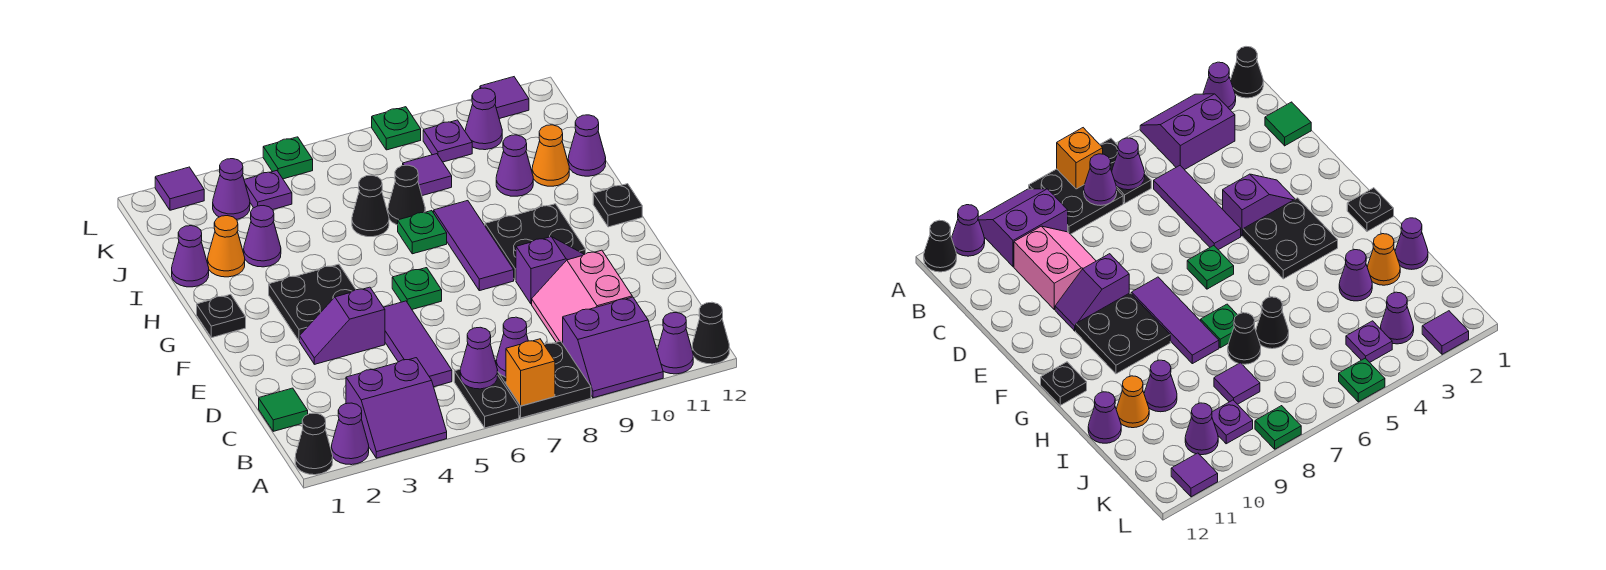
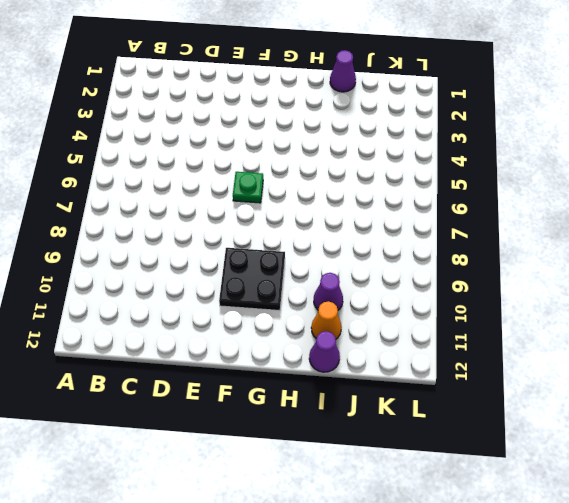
none -> black 1x1 cone [295,413,333,475]
none -> purple 1x1 cone [331,403,369,465]
none -> purple 2x2 slope [346,358,447,458]
none -> black 1x2 plate [454,369,519,428]

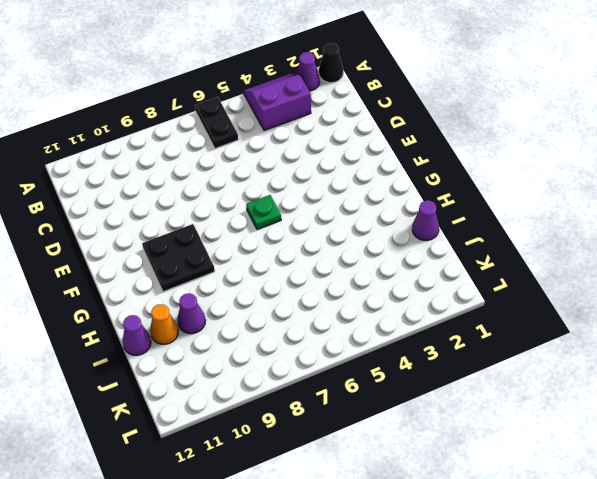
none -> black 2x2 plate [495,341,591,418]
none -> purple 2x2 slope [563,297,663,398]
none -> purple 1x1 cone [657,313,693,374]
none -> black 1x1 cone [692,302,729,364]

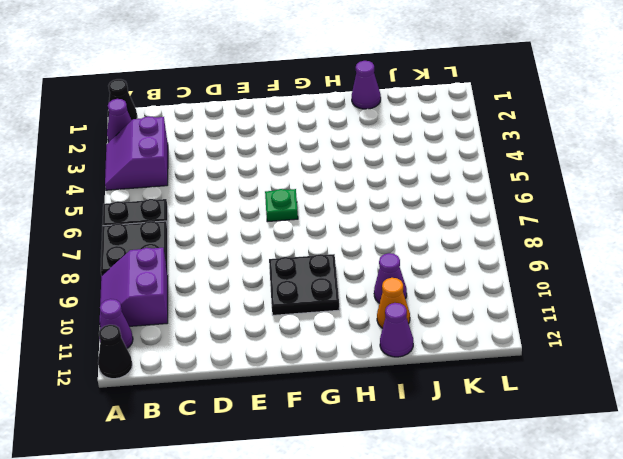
none -> green 1x1 tile [259,388,308,431]
none -> purple 1x3 tile [384,301,452,387]
none -> pink 2x2 slope [532,250,632,343]
none -> purple 1x2 slope [300,287,385,364]

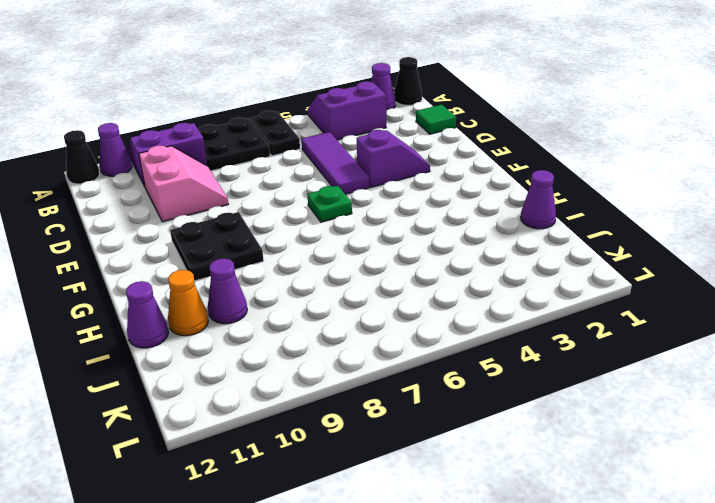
none -> purple 1x2 slope [516,237,584,304]
none -> black 2x2 plate [269,264,356,341]
none -> purple 1x3 tile [434,201,514,291]
none -> black 1x1 plate [197,294,246,338]

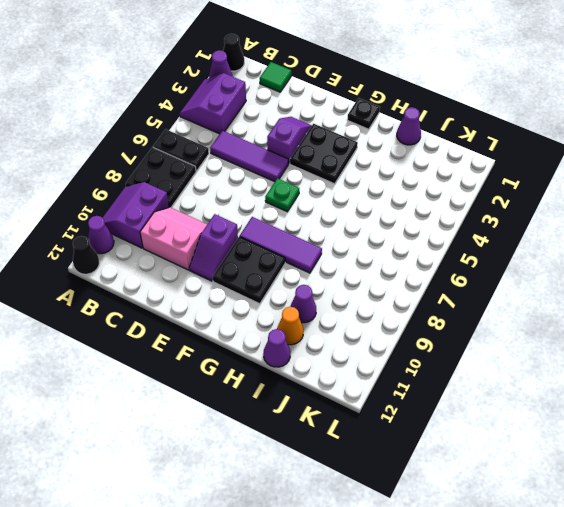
none -> black 1x1 plate [593,184,642,227]
none -> green 1x1 plate [398,211,447,254]
none -> orange 1x1 cone [208,216,245,277]
none -> purple 1x1 cone [244,206,281,267]

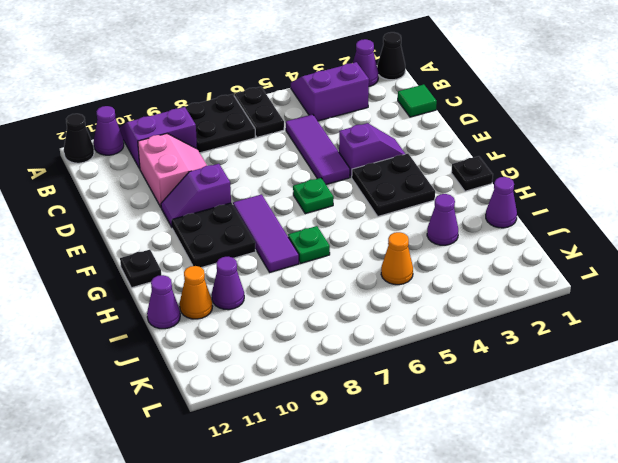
orange 1x1 cone [381,232,413,285] -> orange 1x1 cone moved to [208,216,245,277]
none -> black 1x1 cone [352,175,389,237]
none -> black 1x1 cone [388,165,425,225]
none -> purple 1x1 tile [403,154,452,196]
none -> purple 1x1 cone [213,159,250,219]

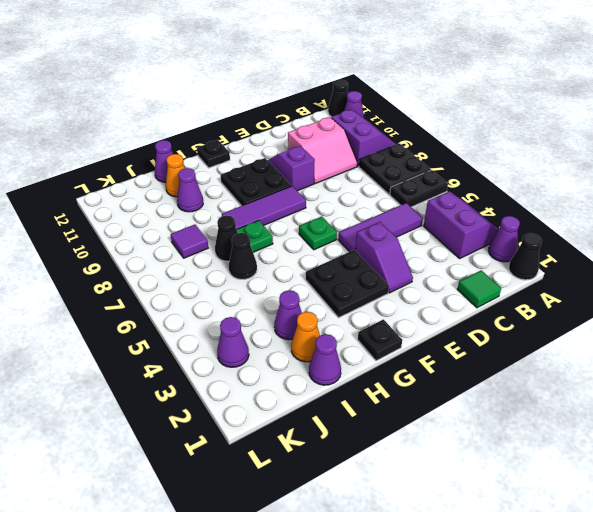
none -> purple 1x1 plate [244,171,292,210]
none -> purple 1x1 plate [423,120,472,162]
none -> purple 1x1 cone [465,88,502,150]
none -> purple 1x1 tile [155,167,204,210]

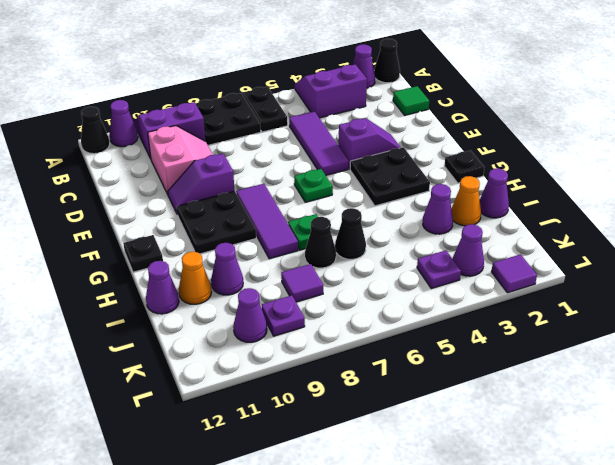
none -> green 1x1 plate [263,137,313,179]
none -> green 1x1 plate [372,107,421,150]
none -> purple 1x1 tile [480,77,529,119]
none -> orange 1x1 brick [506,339,555,406]

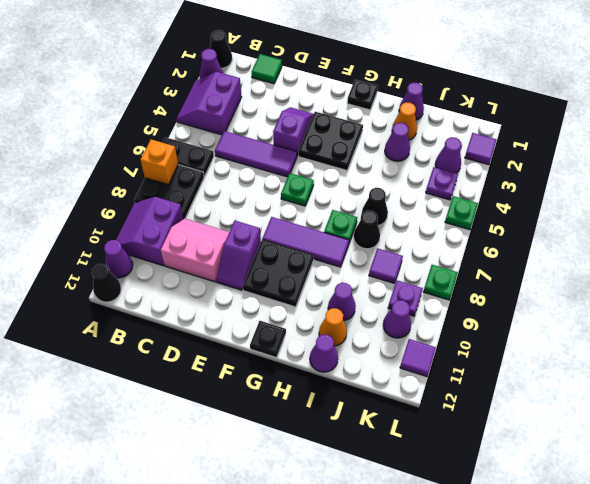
none -> purple 1x1 cone [460,327,498,389]
none -> purple 1x1 cone [496,317,528,377]

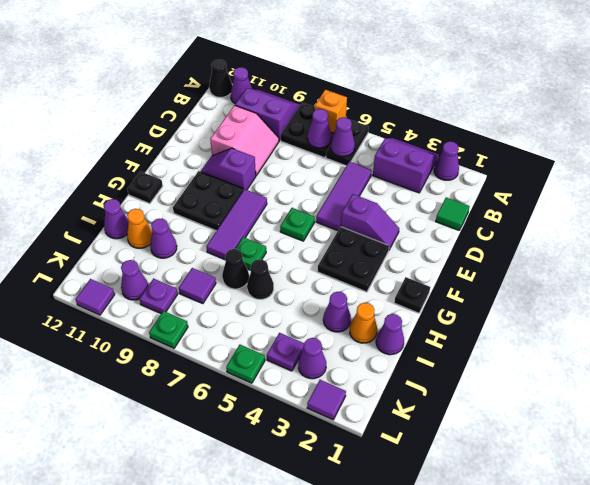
none -> black 1x1 cone [295,413,333,475]

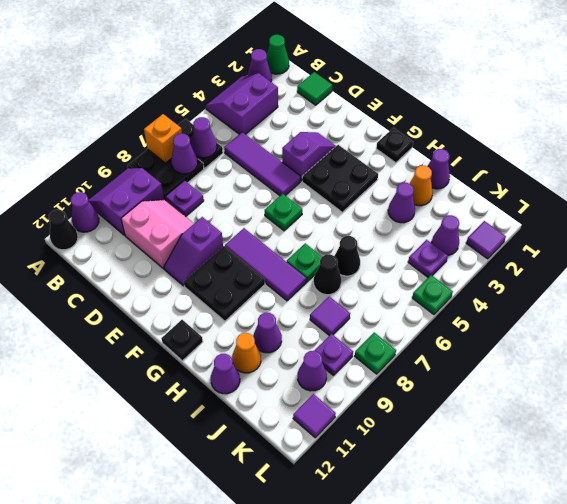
green 1x1 cone [267,35,289,74] -> black 1x1 cone [295,413,333,475]
purple 1x1 plate [165,181,204,217] -> none

